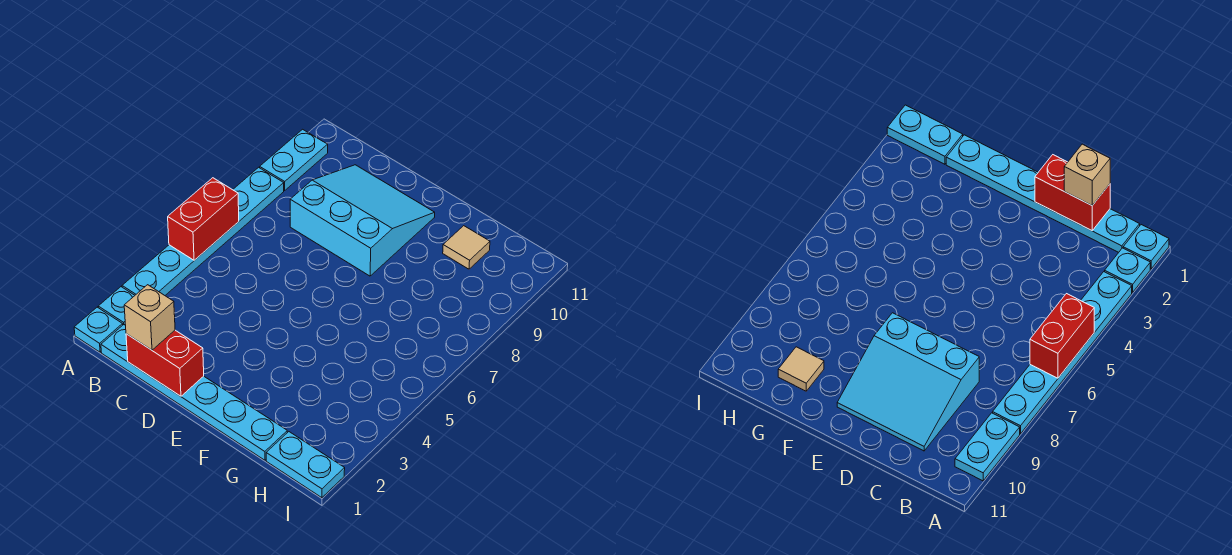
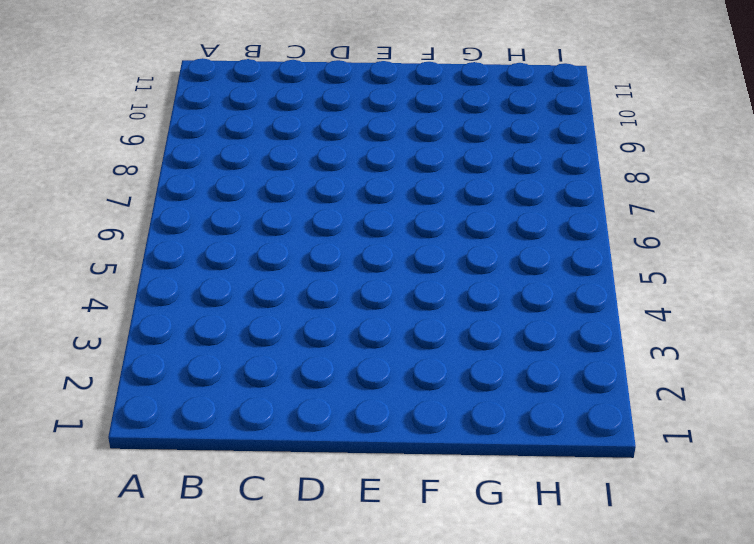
none -> cyan 1x1 plate [74,307,123,352]
none -> cyan 1x1 plate [98,287,135,325]

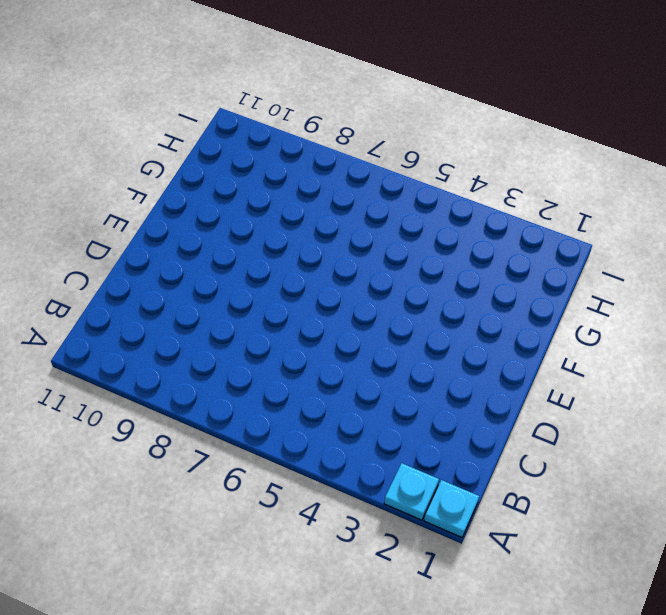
none -> cyan 1x6 plate [122,167,284,295]
none -> cyan 1x2 plate [260,129,328,190]

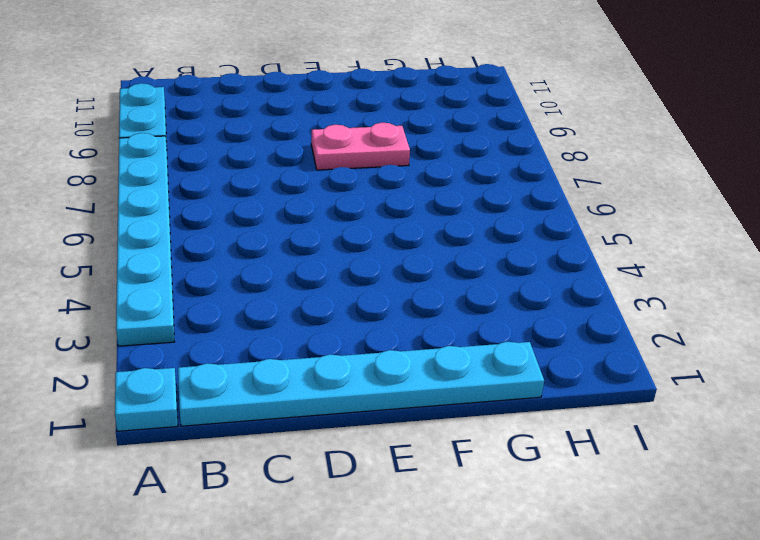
pink 1x2 plate [311,123,410,170] -> cyan 3x3 slope [290,165,435,276]
none -> cyan 1x1 plate [98,287,135,325]
none -> tan 1x1 tile [443,226,490,269]

